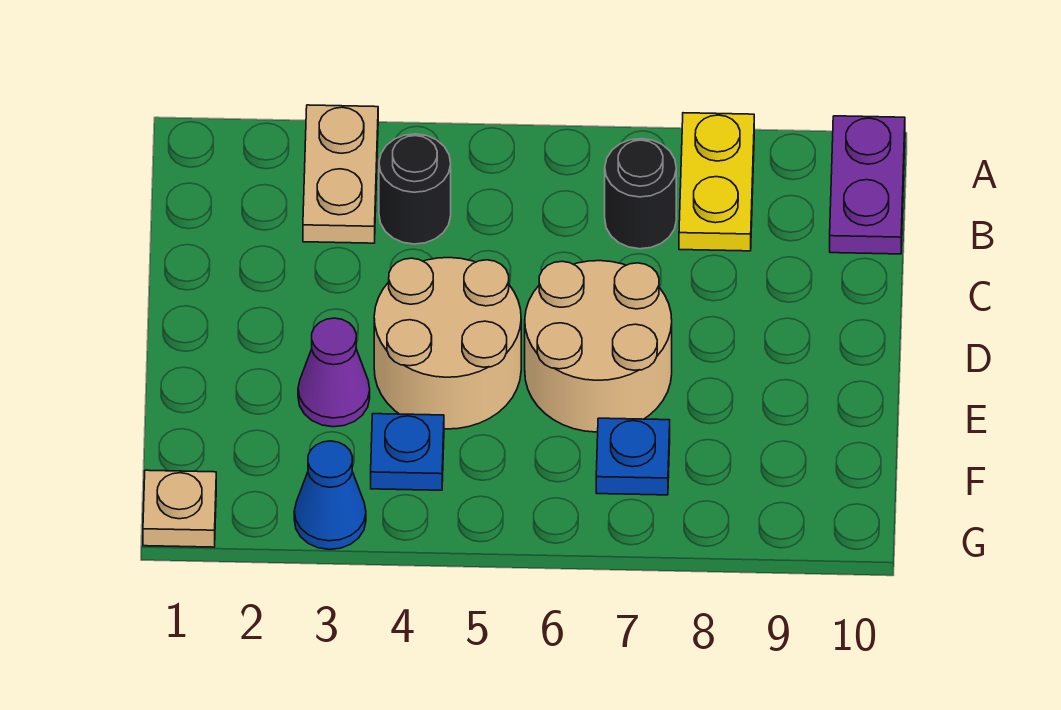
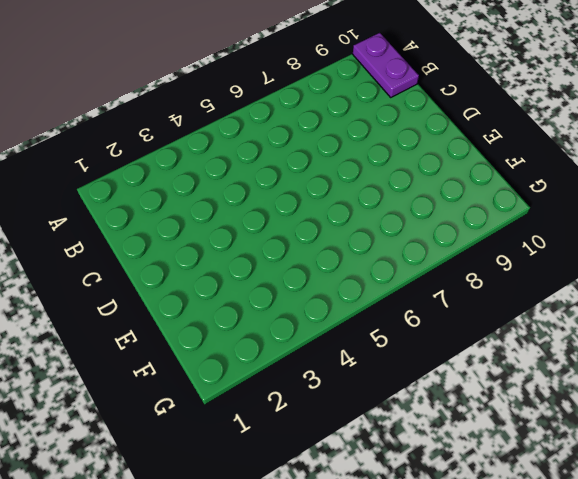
none -> tan 1x2 plate [303,105,378,243]
none -> yellow 1x2 plate [679,113,754,251]
none -> black 1x1 round brick [379,134,451,244]

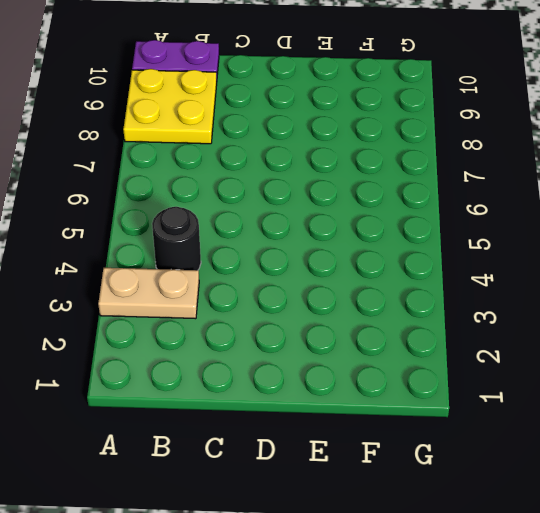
yellow 2x2 plate [123,69,217,144] -> yellow 1x2 plate [679,113,754,251]
none -> black 1x1 round brick [605,139,676,249]
none -> tan 2x2 round brick [374,258,521,429]
none -> tan 2x2 round brick [525,261,672,432]

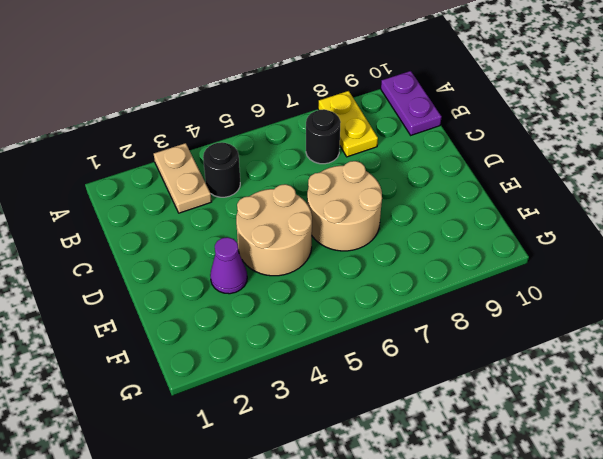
none -> blue 1x1 plate [371,414,444,490]
none -> blue 1x1 plate [596,418,670,495]
none -> tan 1x1 plate [143,470,216,547]

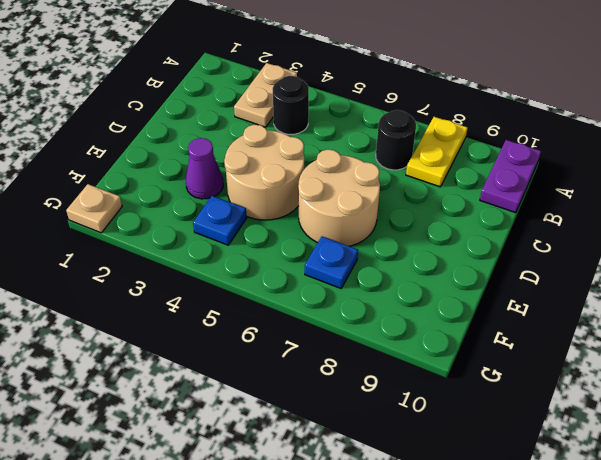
none -> blue 1x1 cone [294,441,366,550]

